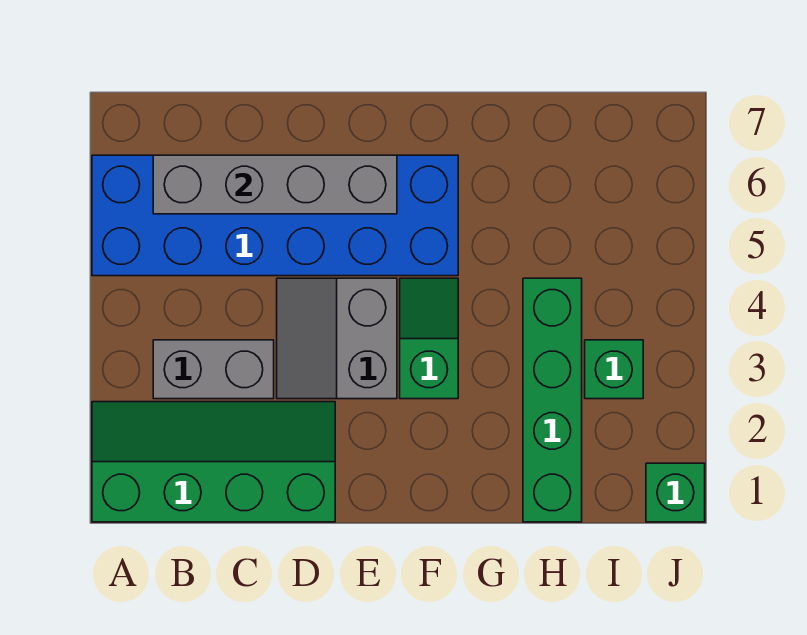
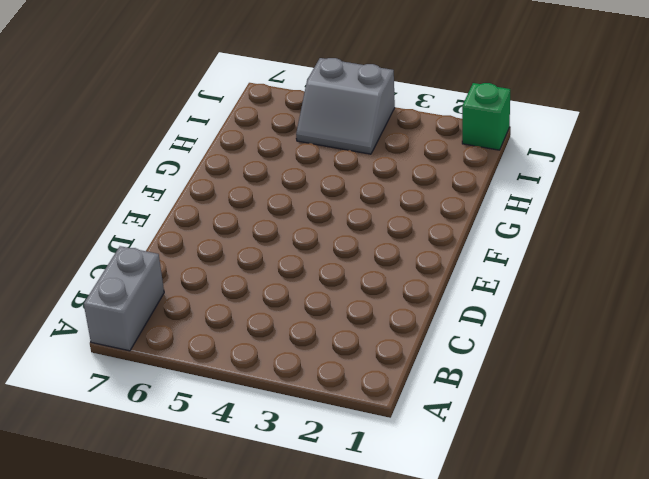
grey 1x2 brick [84,246,164,351] -> grey 1x2 brick moved to [153,340,274,399]
grey 2x2 slope [296,58,395,154] -> grey 2x2 slope moved to [277,278,397,399]
none -> green 2x4 slope [92,402,335,522]
none -> blue 2x6 brick [92,155,458,276]

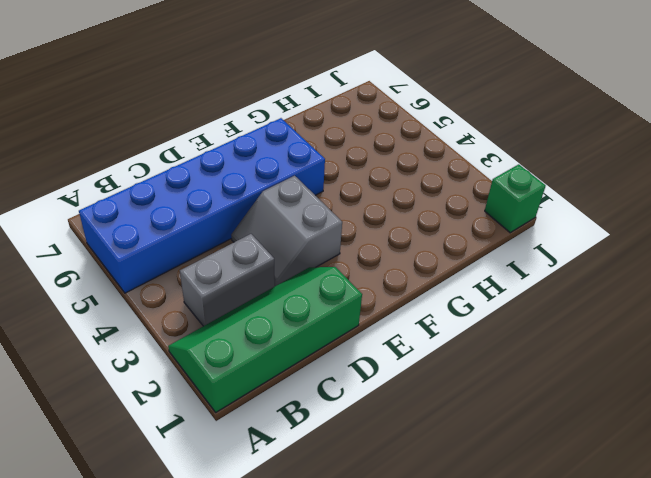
none -> green 1x2 slope [400,278,458,399]
none -> green 1x4 brick [523,278,582,522]

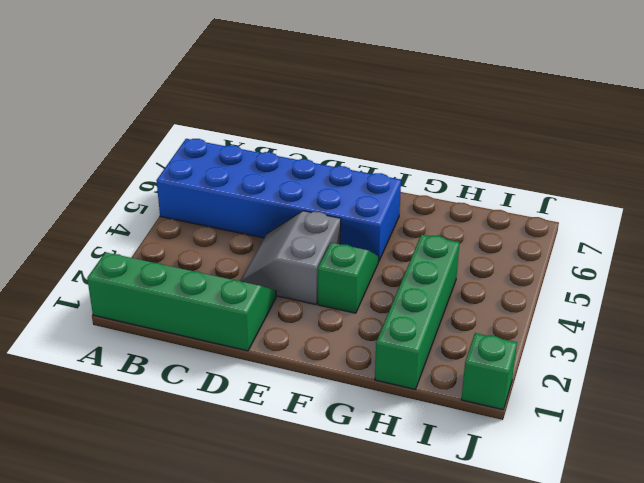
none -> grey 1x2 brick [153,340,274,399]
none -> green 1x1 brick [585,340,643,399]

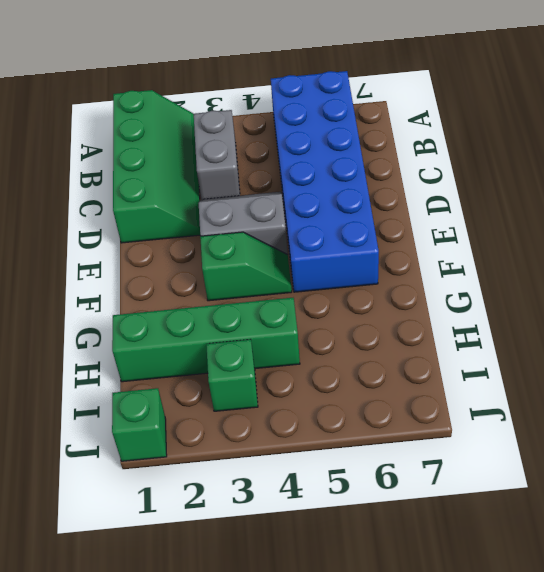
none -> grey 1x4 brick [153,155,397,214]

